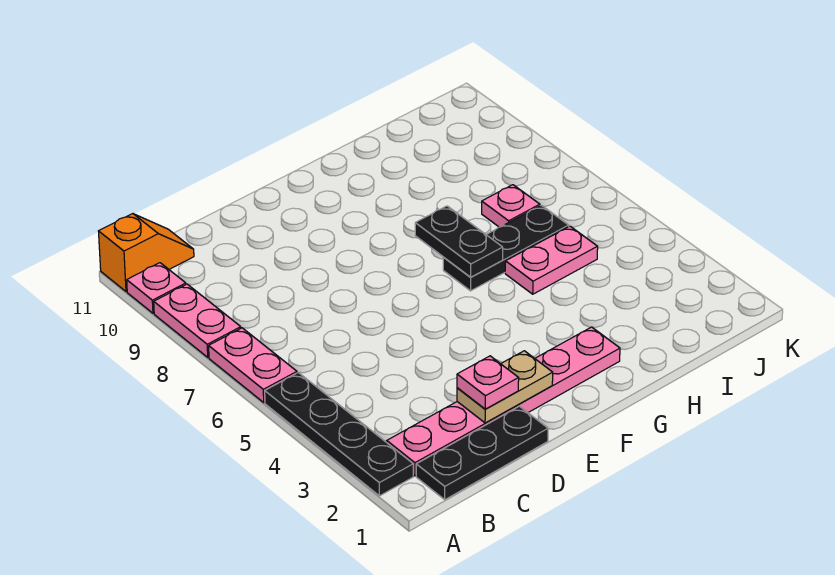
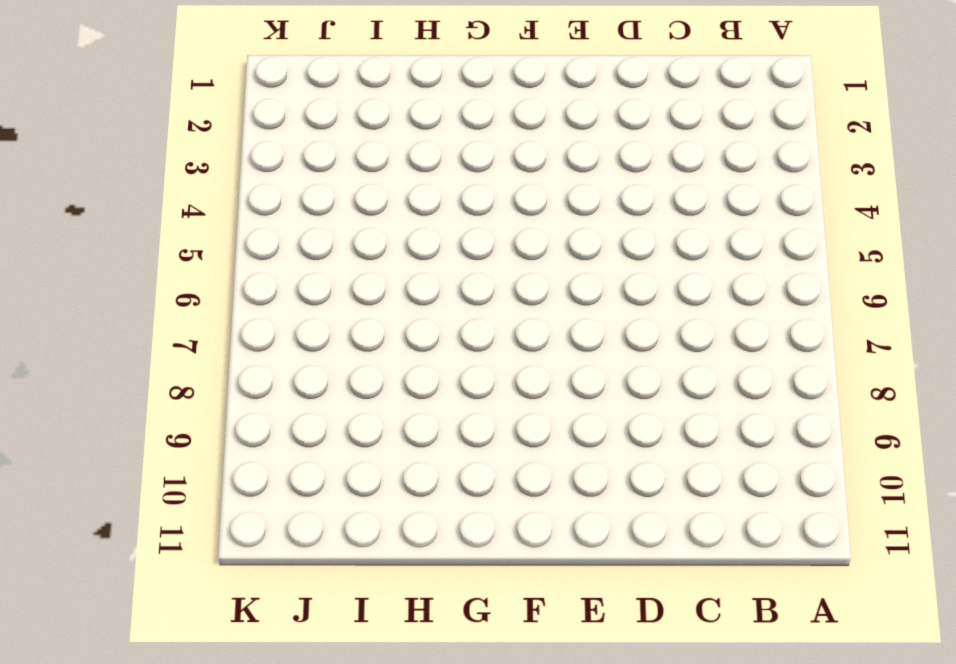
none -> black 1x4 plate [265,373,413,496]
none -> pink 1x2 plate [209,328,297,402]
none -> pink 1x2 plate [154,284,241,357]

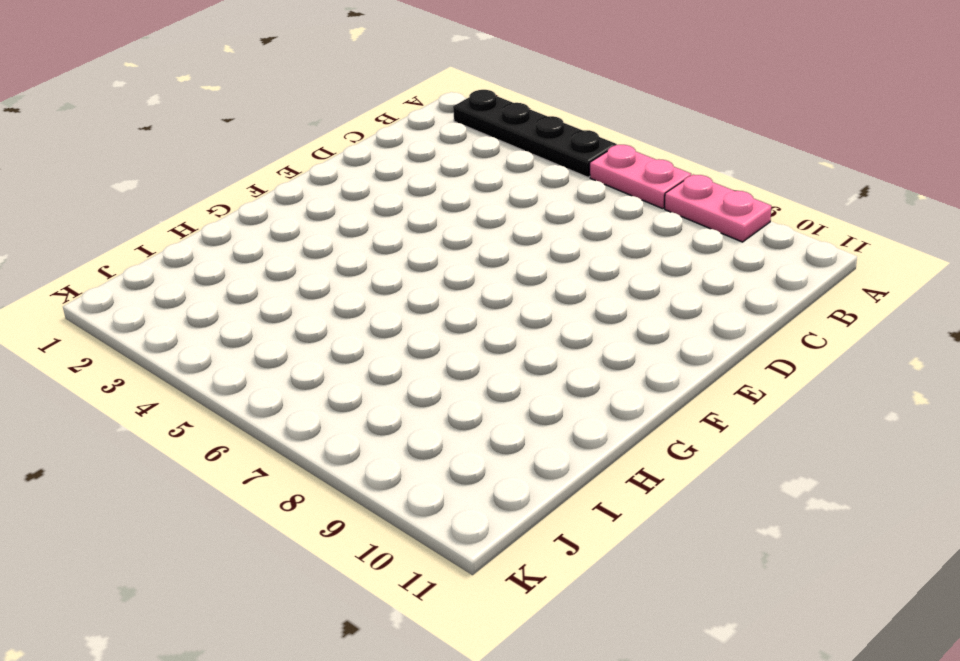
none -> pink 1x1 plate [127,263,186,313]
none -> orange 1x2 slope [99,214,194,292]
none -> black 1x3 plate [416,406,548,500]

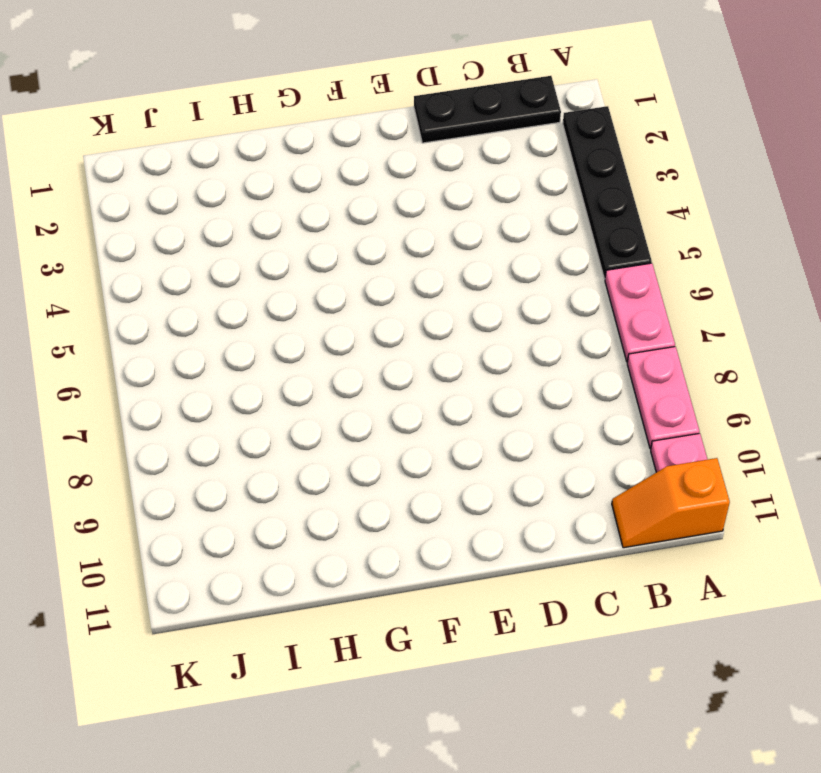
none -> pink 1x6 plate [387,327,620,476]
none -> black 1x3 plate [443,205,569,291]
none -> pink 1x2 plate [505,226,598,294]

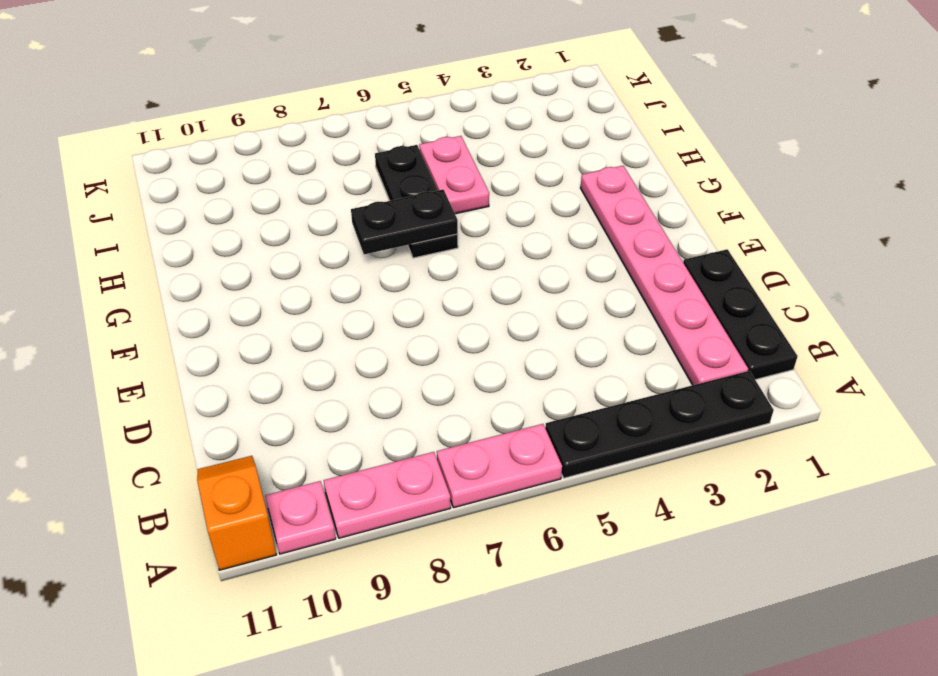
none -> pink 1x1 plate [482,185,540,227]
none -> tan 1x2 plate [457,351,553,423]
none -> pink 1x1 plate [457,356,519,409]

